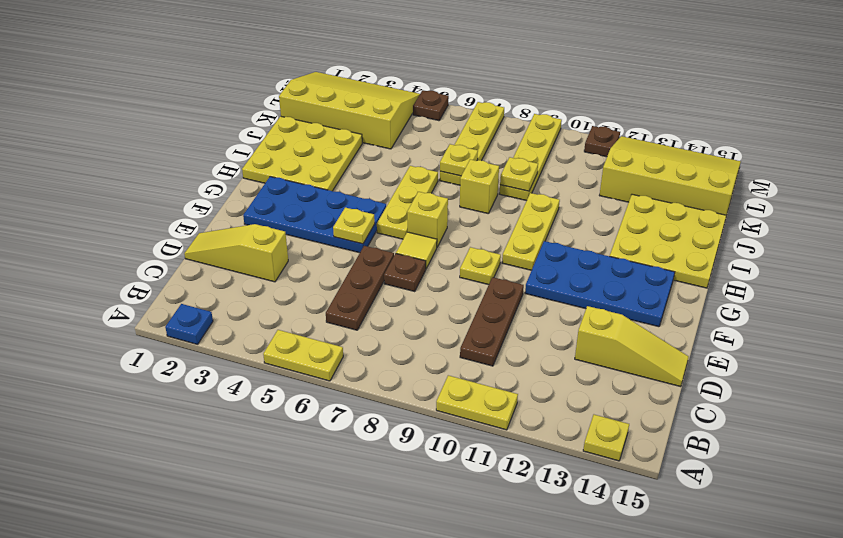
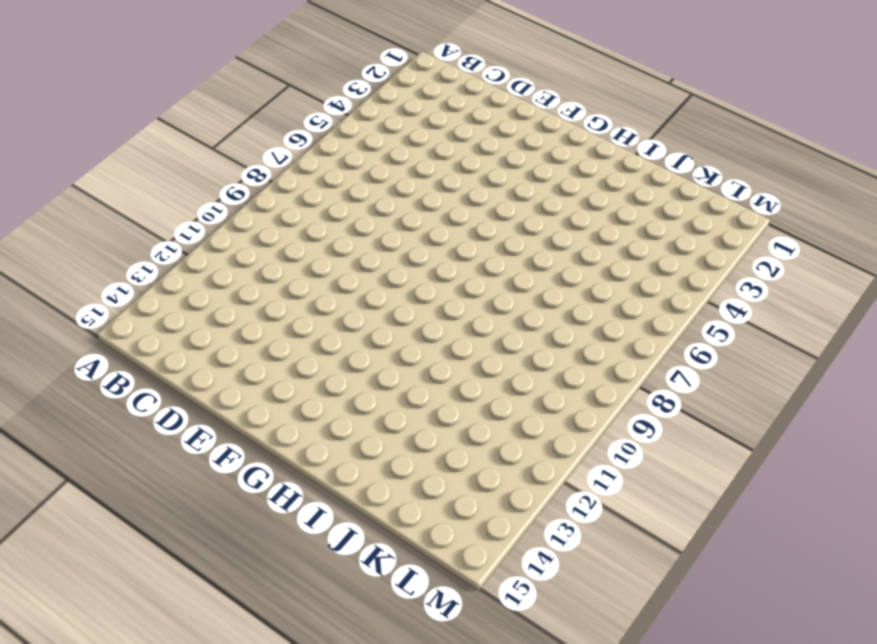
none -> blue 1x1 plate [165,304,213,344]
none -> yellow 1x2 plate [263,330,343,381]
none -> yellow 1x2 plate [436,375,518,430]

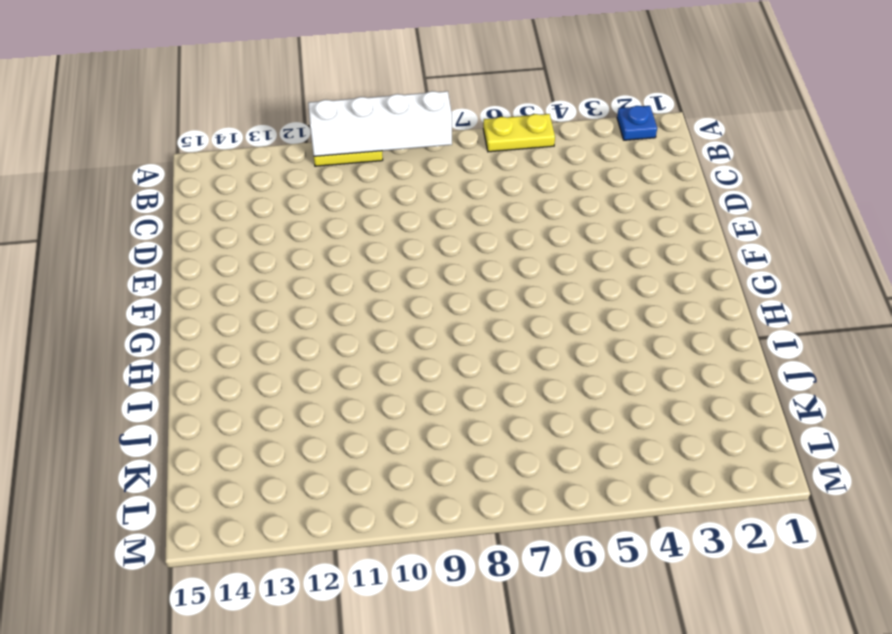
white 1x4 brick [308,91,452,156] -> none
none -> yellow 1x1 plate [583,415,629,461]
none -> brown 1x3 plate [326,246,394,330]
none -> brown 1x3 plate [460,277,524,366]

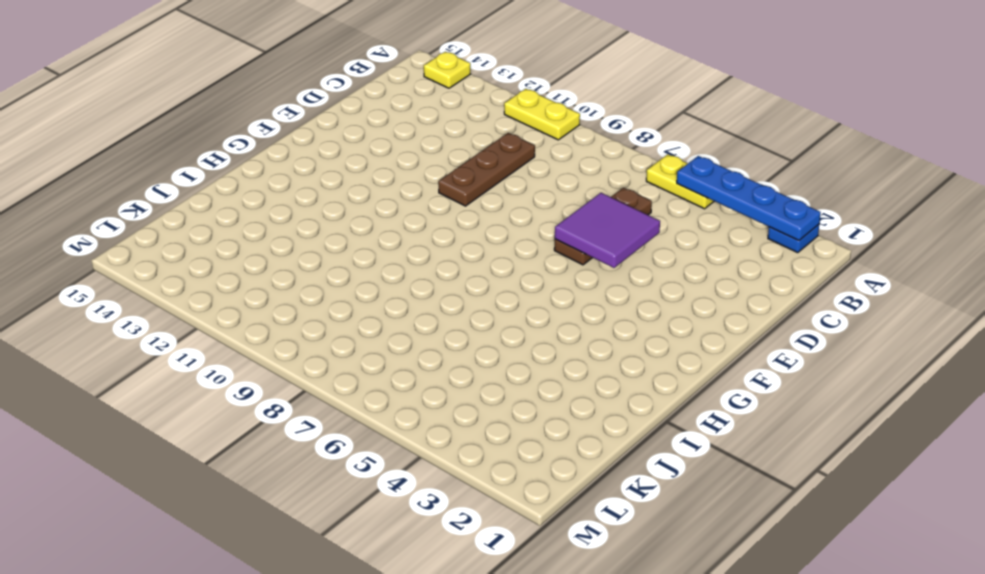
blue 1x4 plate [677,156,821,241] -> none
purple 2x2 tile [555,193,660,268] -> none
none -> yellow 1x3 slope [184,224,288,282]
none -> yellow 1x3 slope [575,306,689,387]
none -> brown 1x1 plate [384,254,426,291]

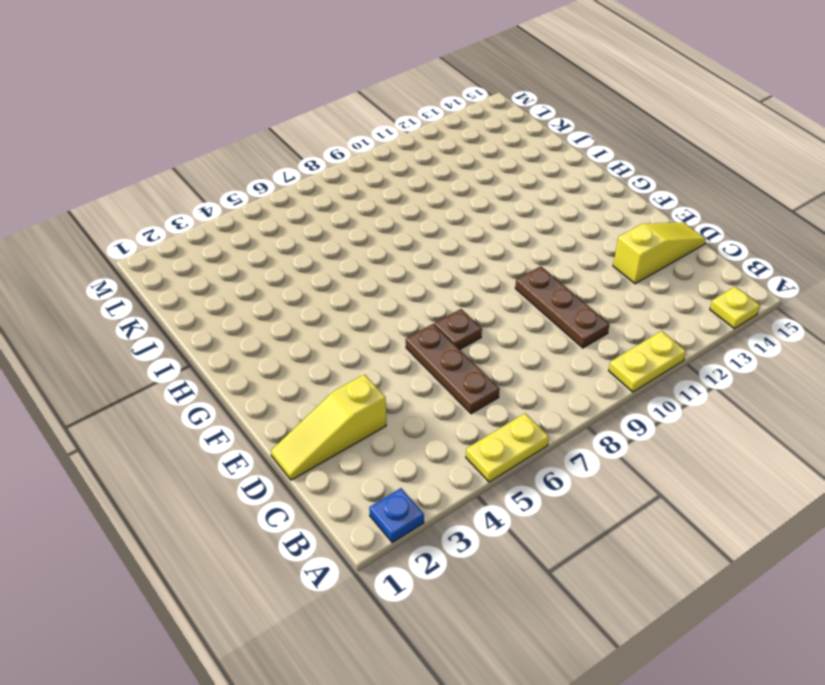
none -> blue 2x4 plate [243,177,386,253]
none -> yellow 1x1 tile [396,232,437,268]
none -> yellow 1x1 plate [460,247,501,285]

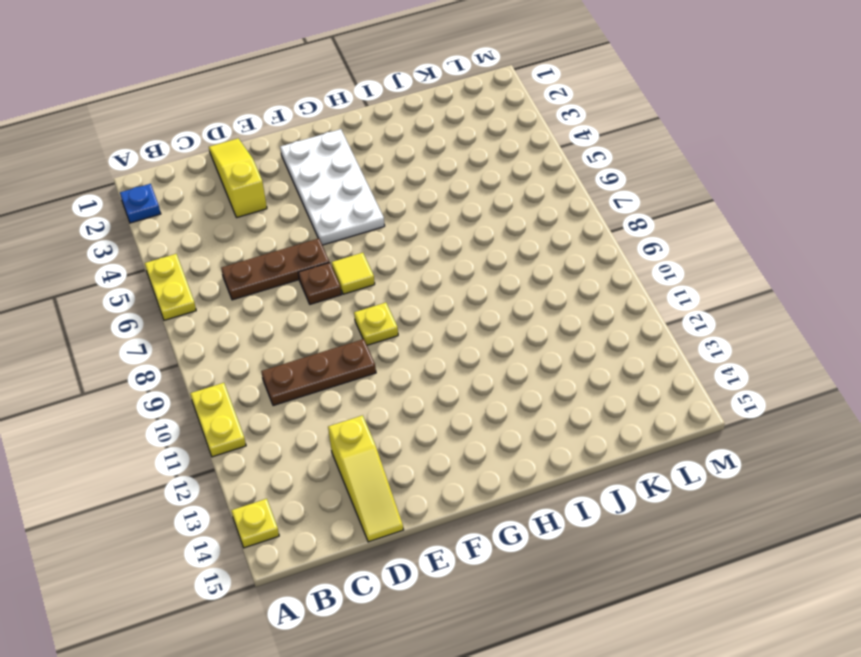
white 2x4 plate [280,129,385,245] -> blue 2x4 plate [243,177,386,253]
none -> blue 2x4 plate [525,241,675,327]
none -> yellow 1x3 plate [377,166,438,239]
none -> yellow 1x1 brick [407,192,448,247]

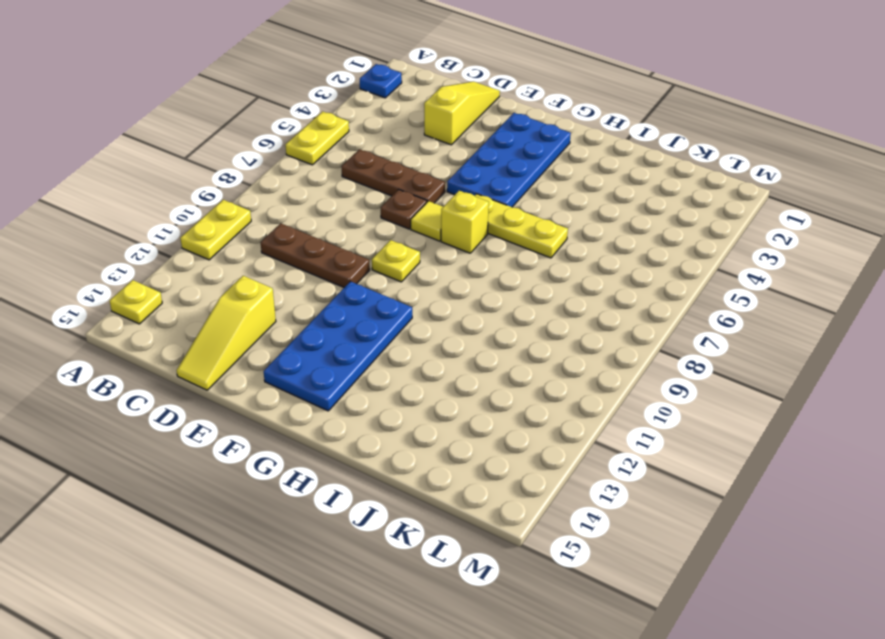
none -> yellow 1x3 plate [502,193,560,270]
none -> yellow 3x3 plate [242,116,362,191]
none -> yellow 3x3 plate [610,194,726,288]

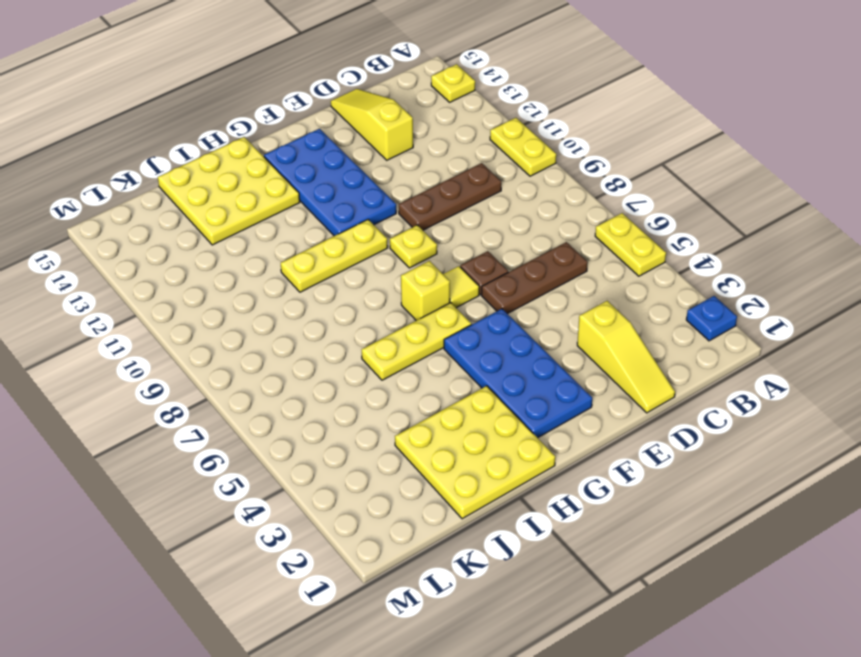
none -> yellow 1x1 brick [460,159,499,214]
none -> yellow 1x4 plate [440,102,504,185]
none -> yellow 1x4 plate [500,114,562,201]

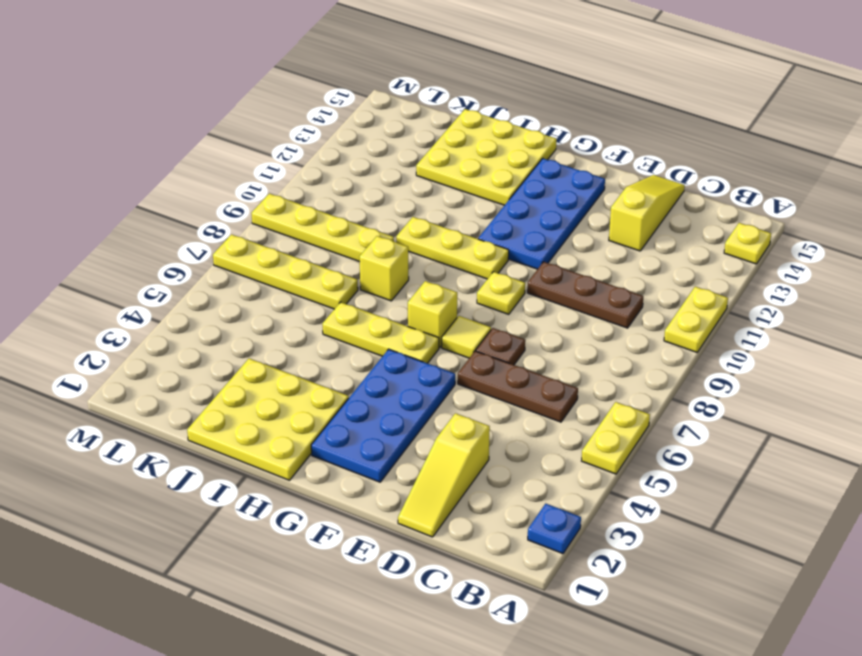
none -> yellow 3x4 slope [279,72,420,149]
none -> yellow 3x4 slope [599,136,741,216]
none -> brown 1x1 plate [413,90,449,121]

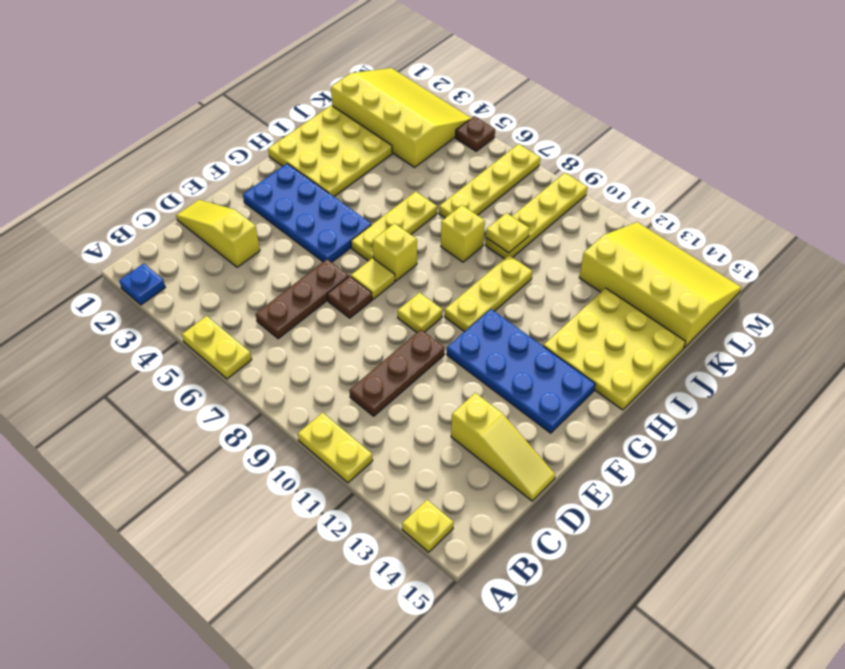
none -> brown 1x1 plate [584,126,620,157]
none -> yellow 1x1 plate [333,207,375,244]
none -> yellow 1x1 plate [440,144,478,176]

